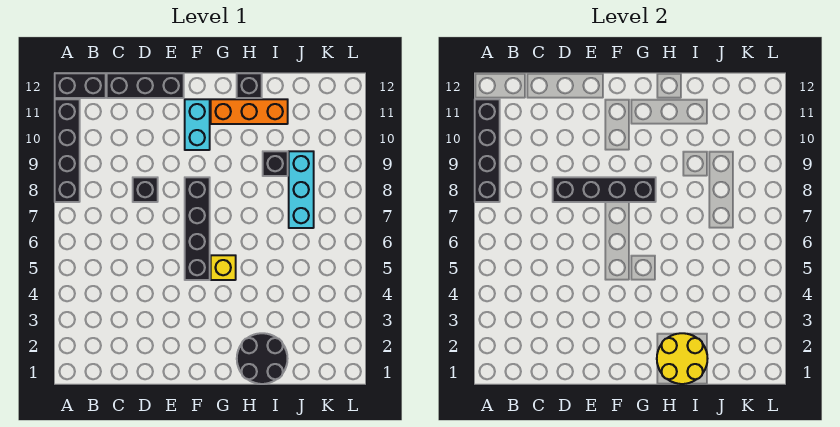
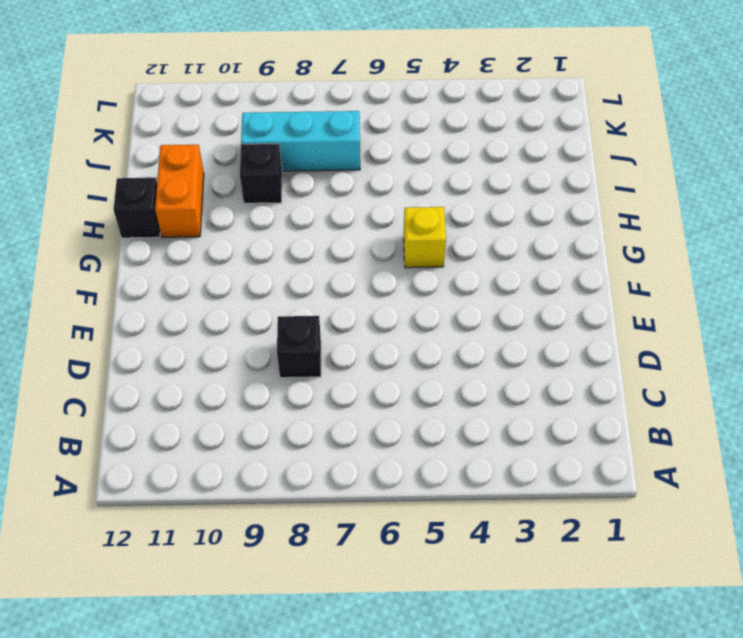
orange 1x2 brick [155,145,204,237] -> orange 1x3 brick [211,99,288,124]
none -> black 1x4 brick [55,99,80,202]
none -> black 1x2 brick [55,73,106,98]
none -> black 1x3 brick [107,73,184,98]

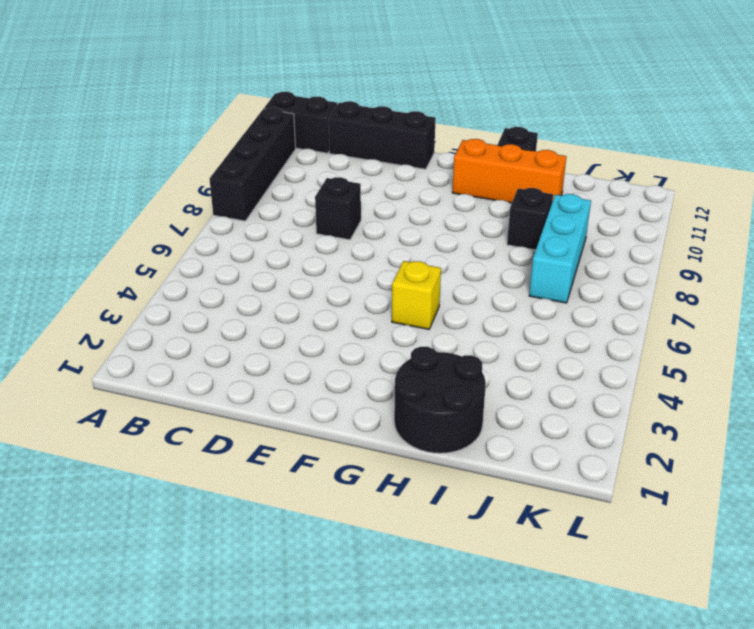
none -> black 1x4 brick [185,177,210,280]
none -> cyan 1x2 brick [185,99,210,150]
none -> black 1x4 brick [475,99,500,202]

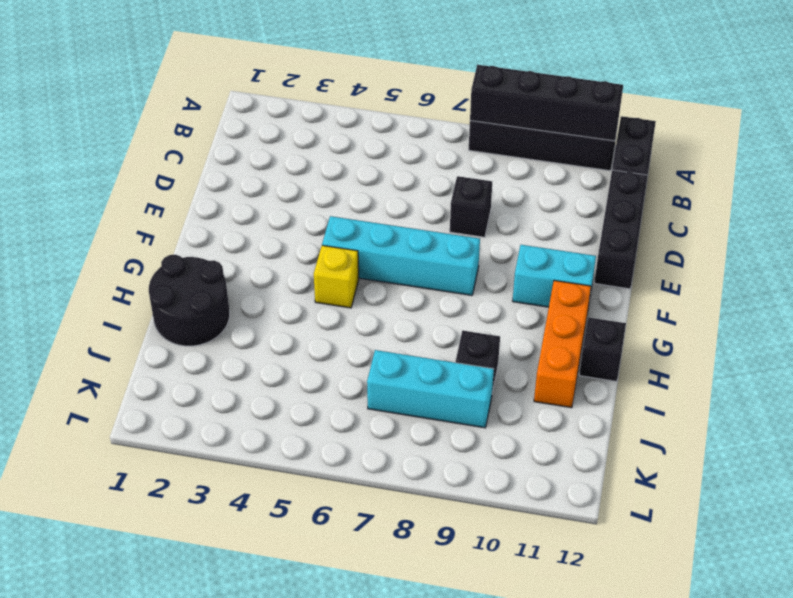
cyan 1x4 brick [322,216,480,295] -> black 1x4 brick [185,177,210,280]
none -> black 1x4 brick [553,177,656,202]
none -> yellow 2x2 round brick [657,333,708,384]

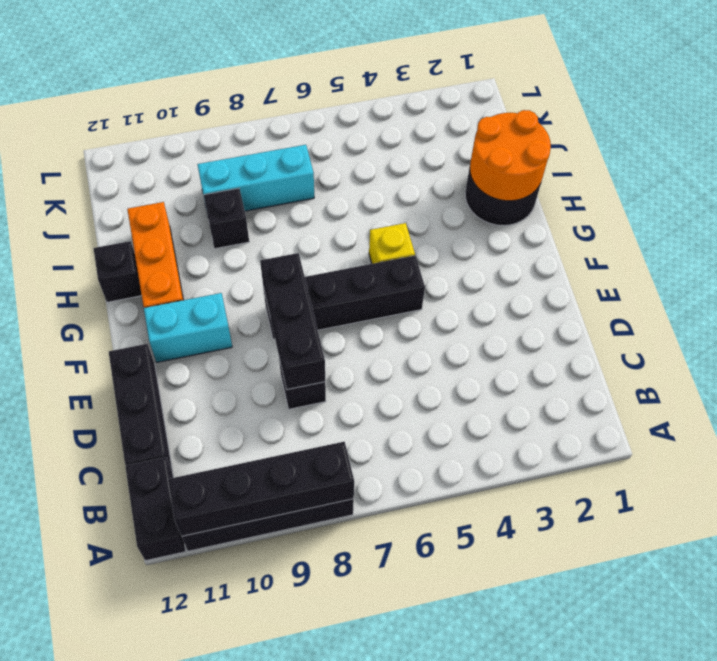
black 1x3 brick [260,253,325,390] -> black 1x4 brick [553,177,656,202]
orange 2x2 round brick [470,110,551,201] -> yellow 2x2 round brick [657,333,708,384]

